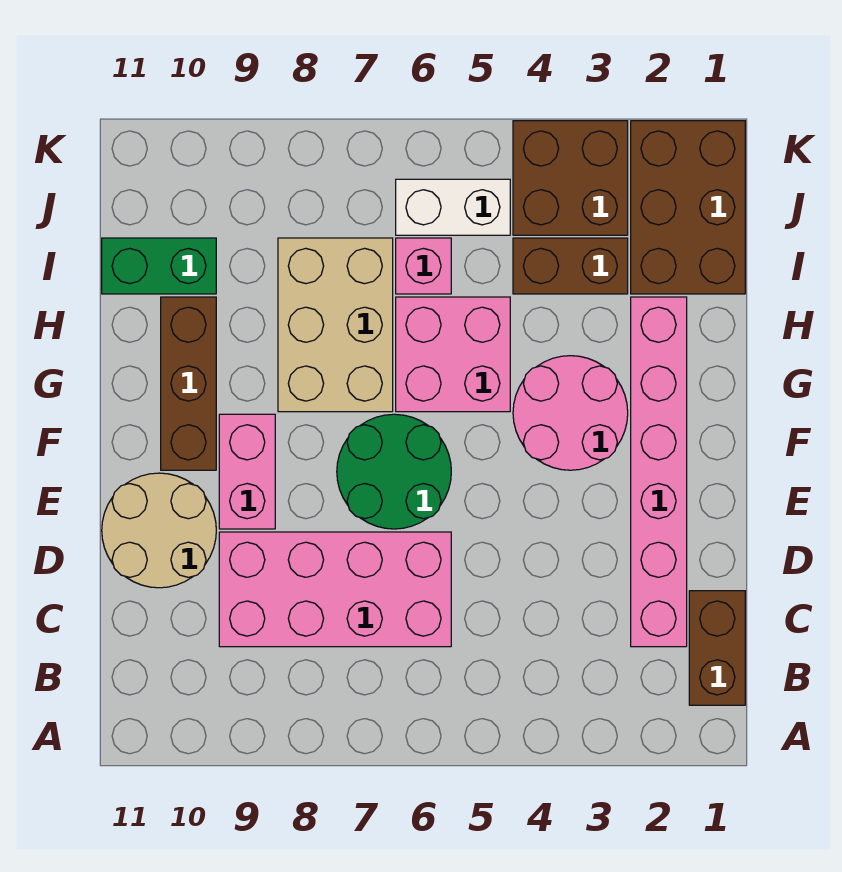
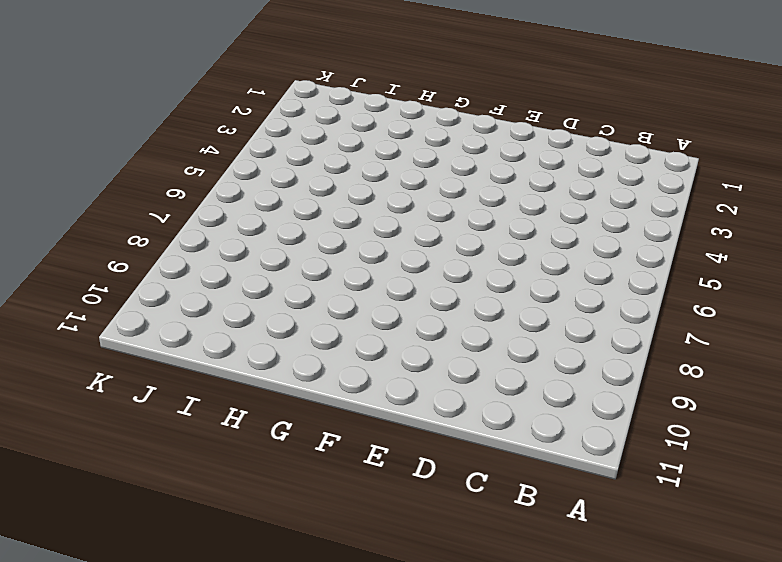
none -> brown 1x2 brick [689,591,745,705]
none -> pink 1x6 brick [631,297,687,647]
none -> pink 2x4 brick [219,532,451,647]

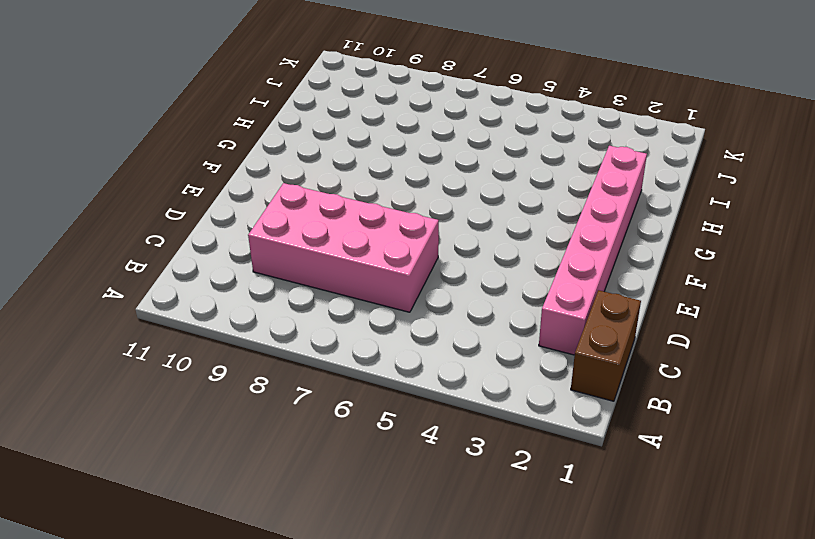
none -> tan 2x2 round brick [102,473,216,588]
none -> green 2x2 round brick [337,414,451,529]
none -> pink 1x2 brick [219,414,275,529]

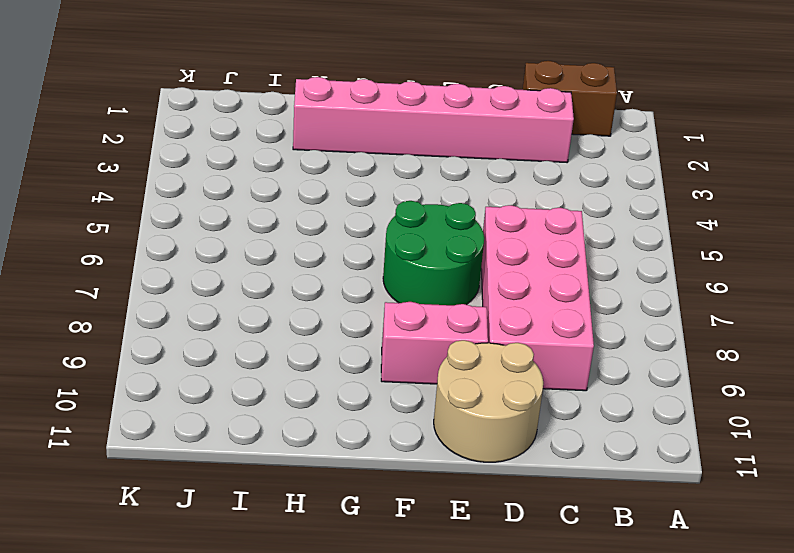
none -> pink 2x2 round brick [513,356,628,470]
none -> brown 1x3 brick [161,297,216,470]
none -> pink 2x2 brick [396,297,510,412]

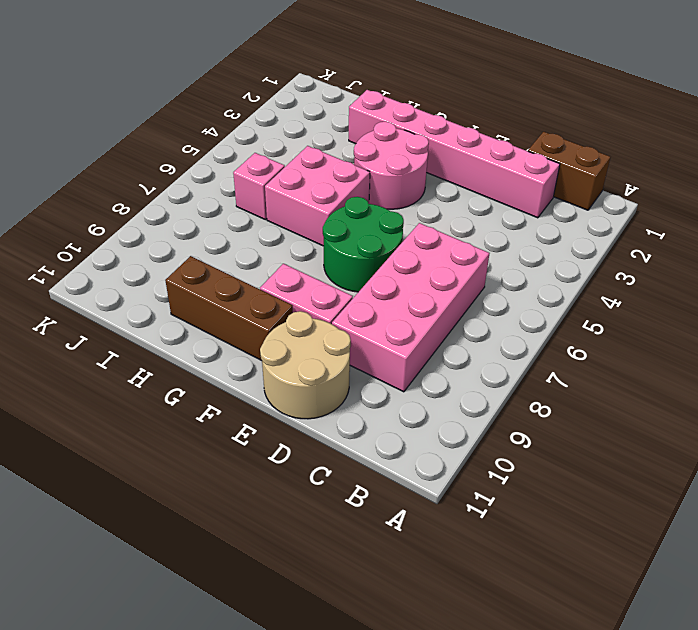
none -> tan 2x3 brick [278,238,393,412]
none -> brown 2x3 brick [631,121,745,294]
none -> brown 1x2 brick [513,238,628,294]

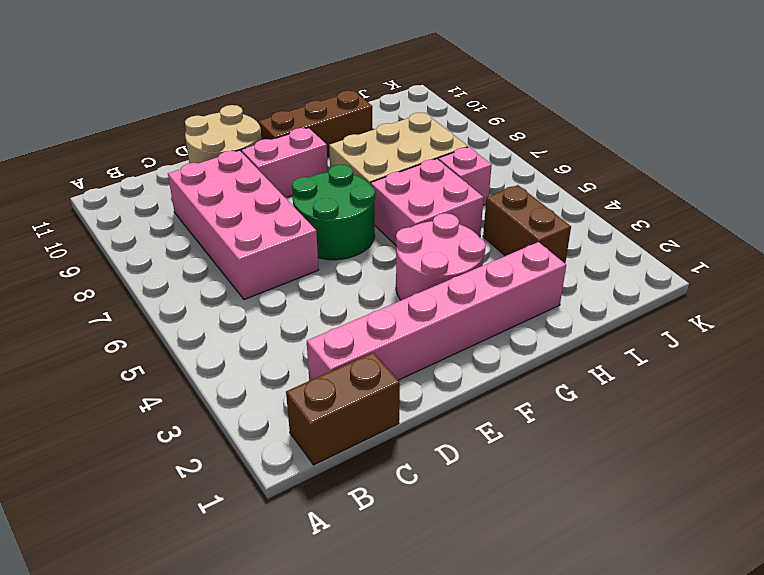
none -> brown 2x3 brick [631,121,745,294]
none -> green 1x2 brick [102,238,216,294]
none -> brown 2x2 brick [513,121,628,235]

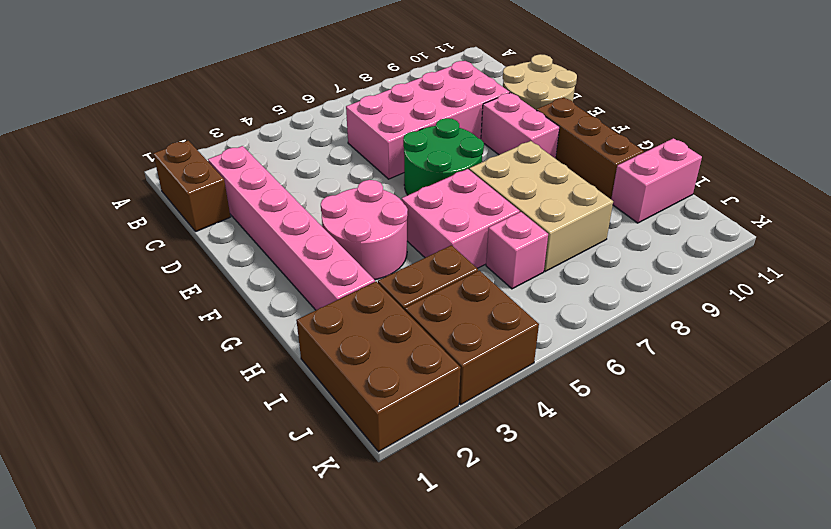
pink 1x2 brick [611,138,702,223] -> green 1x2 brick [102,238,216,294]
none -> white 1x2 brick [396,179,510,235]

